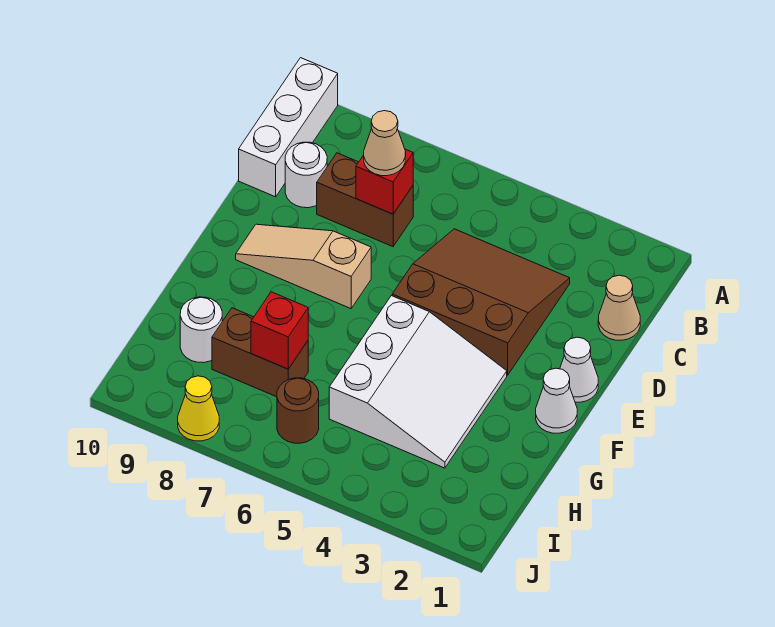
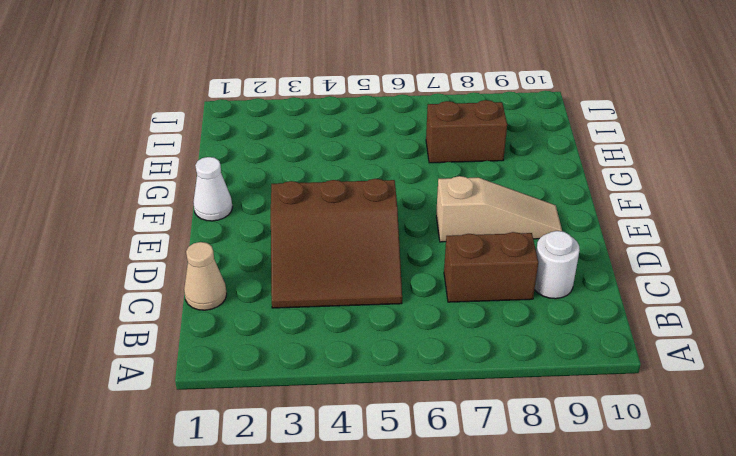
none -> white 1x3 brick [239,58,338,197]
none -> white 1x1 cone [560,337,598,402]
none -> white 3x3 slope [329,296,507,468]

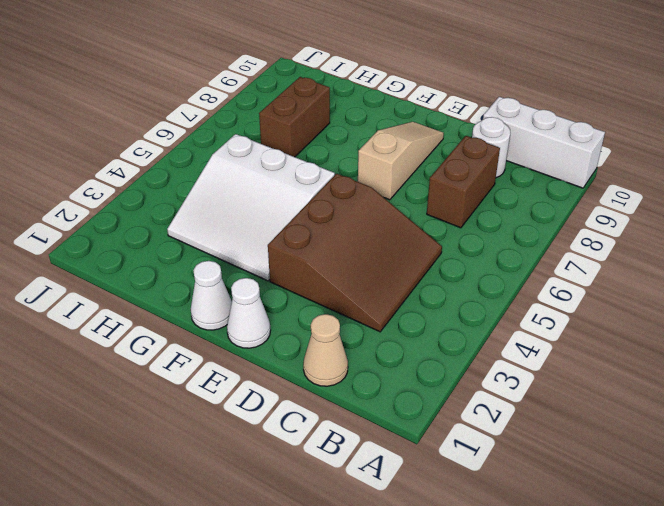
none -> white 1x1 round brick [180,297,222,363]
none -> brown 1x1 round brick [277,378,319,443]
none -> yellow 1x1 cone [178,376,219,441]

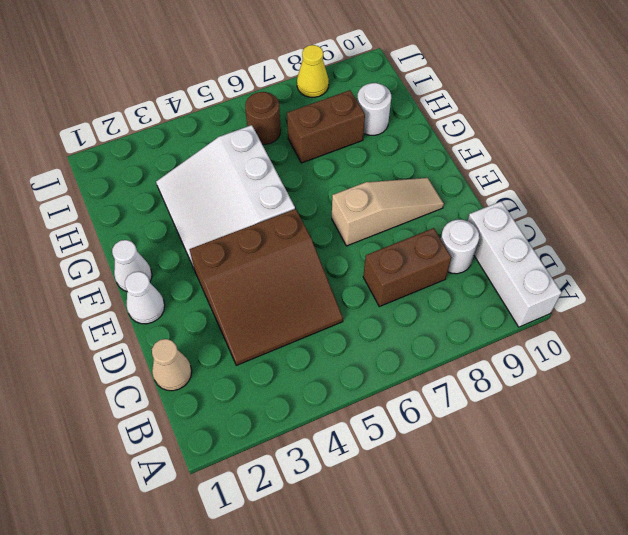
none -> red 1x1 brick [356,149,413,214]
none -> red 1x1 brick [251,292,308,369]
none -> tan 1x1 cone [364,111,406,176]

